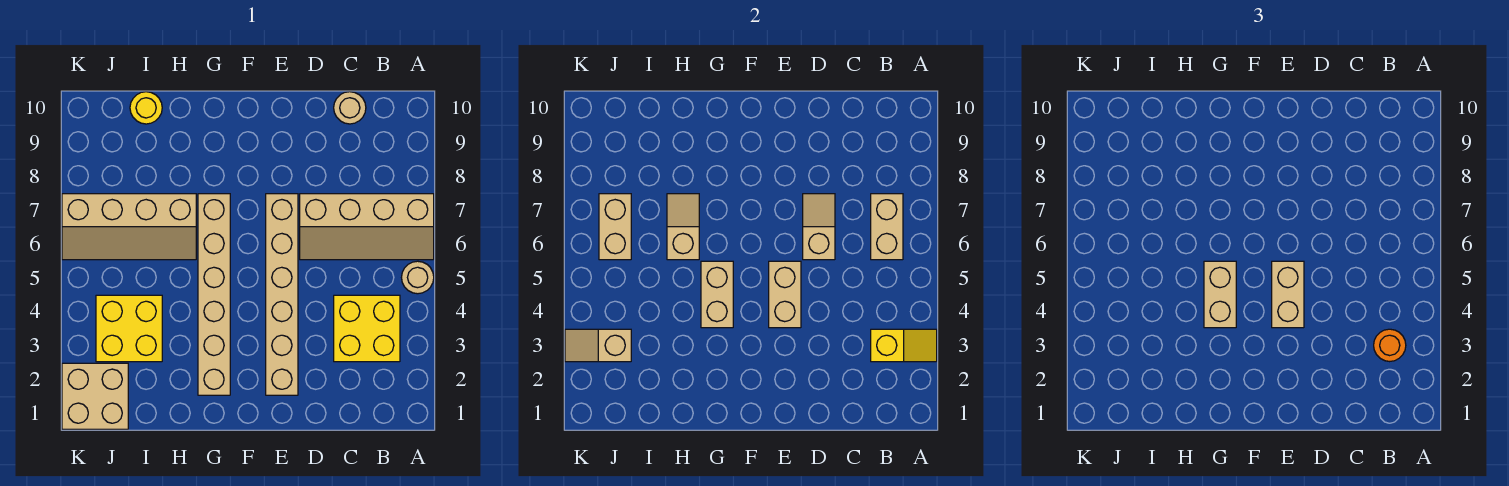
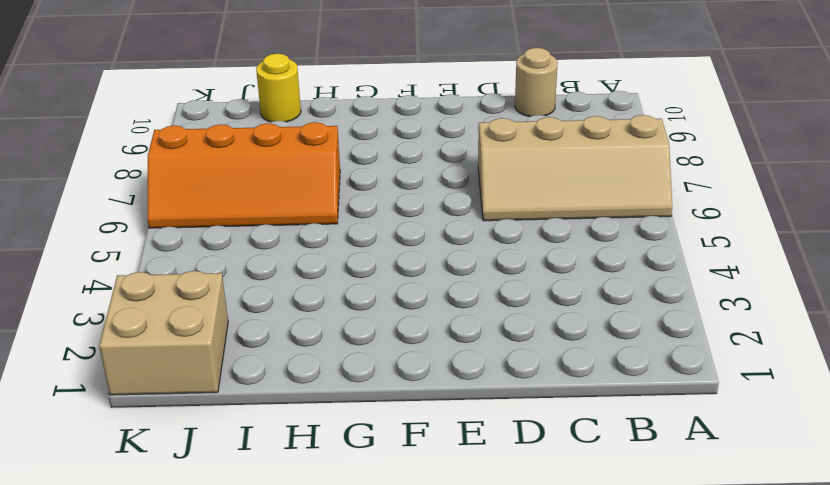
orange 2x4 slope [148,122,340,228] -> tan 2x4 slope [62,194,196,260]
none -> tan 1x1 round brick [402,261,434,294]
none -> yellow 2x2 brick [334,295,400,362]
none -> tan 1x6 brick [266,194,298,395]

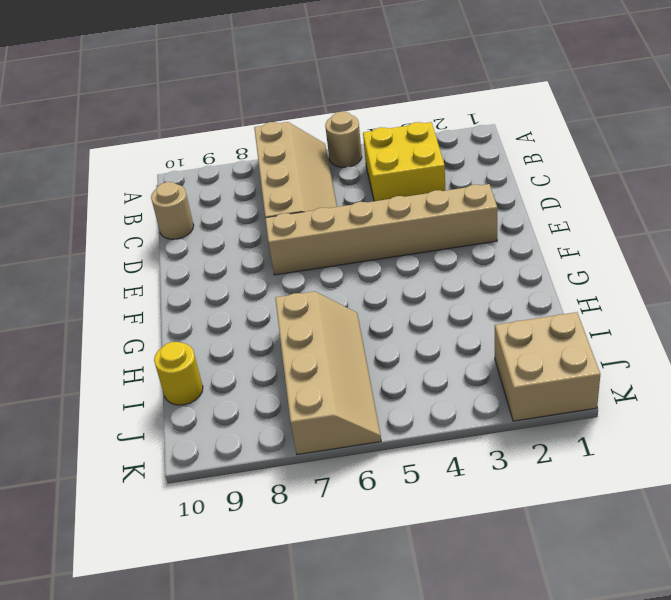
none -> tan 1x6 brick [198,194,230,395]
none -> yellow 2x2 brick [96,295,162,362]
none -> yellow 1x2 slope [871,329,937,362]

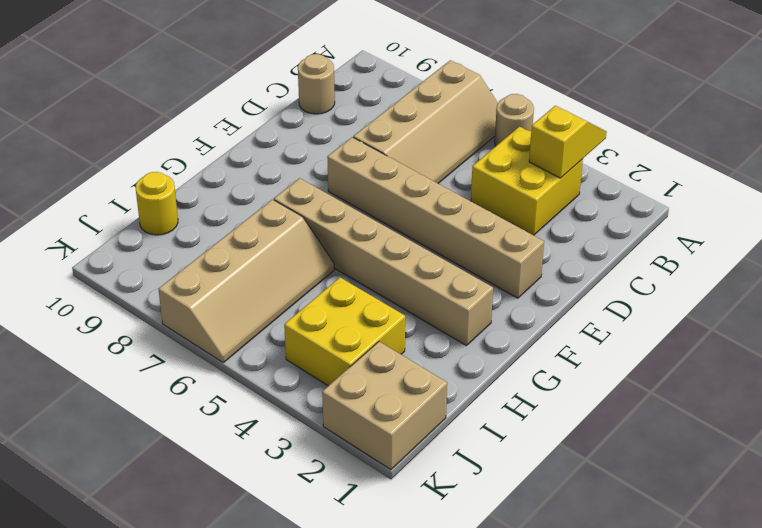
none -> tan 1x2 brick [871,194,903,260]
none -> tan 1x2 slope [803,194,835,260]
none -> tan 1x2 brick [769,261,801,328]

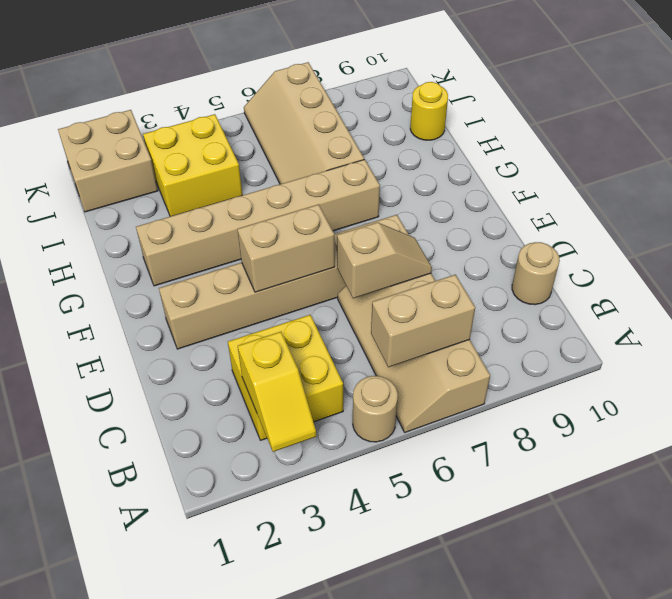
none -> tan 1x2 brick [701,261,733,328]
none -> tan 1x2 slope [667,194,699,260]
none -> tan 1x2 slope [565,329,631,362]

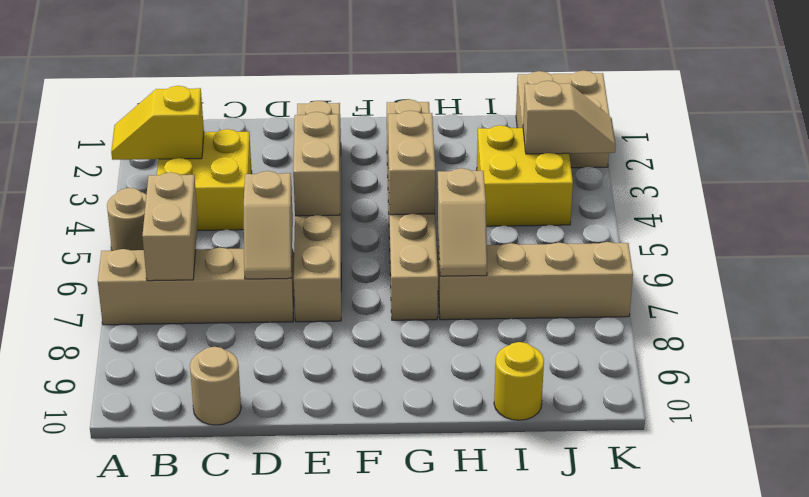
none -> tan 1x2 brick [599,194,631,260]
none -> orange 1x1 round brick [1374,329,1406,362]
none -> tan 1x2 brick [1272,261,1304,328]

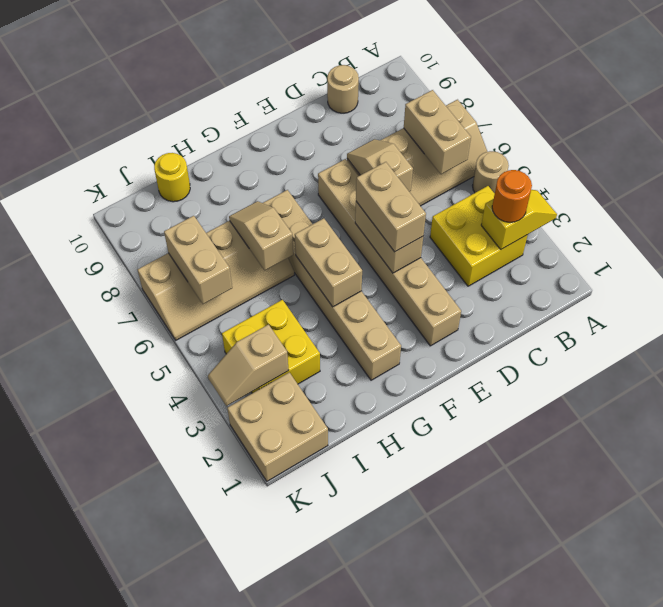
none -> tan 1x2 brick [1204,261,1236,328]

